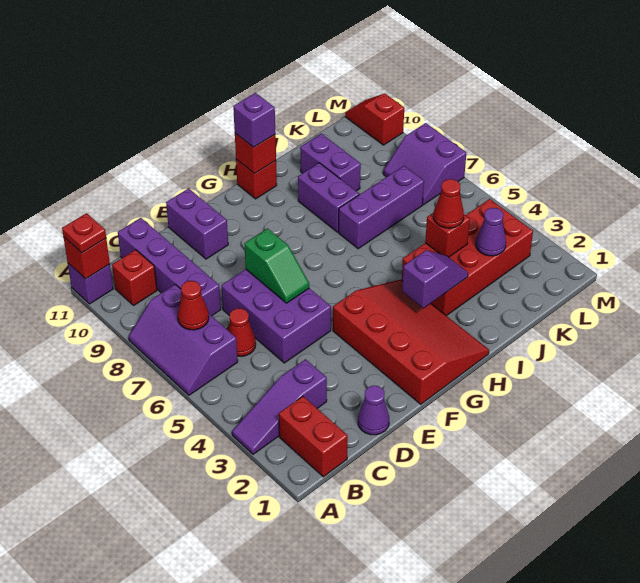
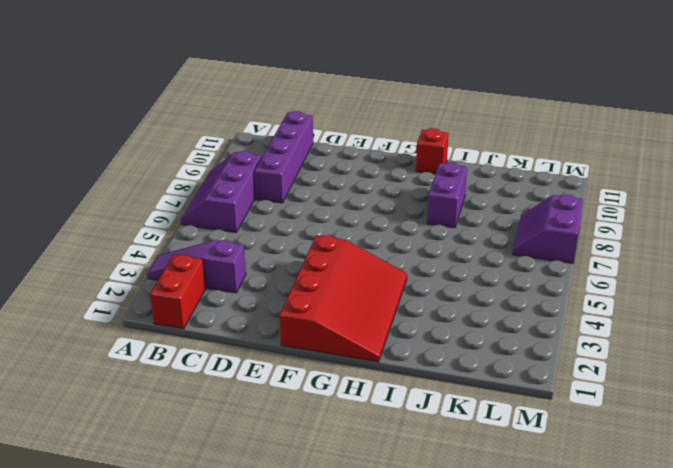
none -> purple 1x1 brick [68,263,113,304]
none -> red 1x1 brick [112,250,157,305]
none -> red 1x1 cone [228,308,256,356]

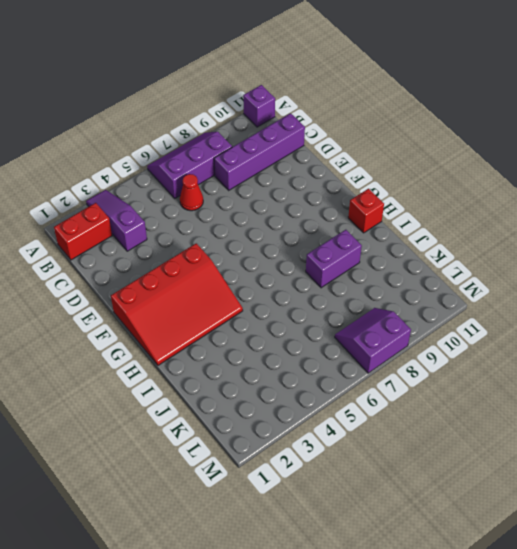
none -> red 1x1 brick [112,250,157,305]
none -> purple 1x1 cone [358,386,389,435]
none -> purple 2x3 brick [221,269,331,363]

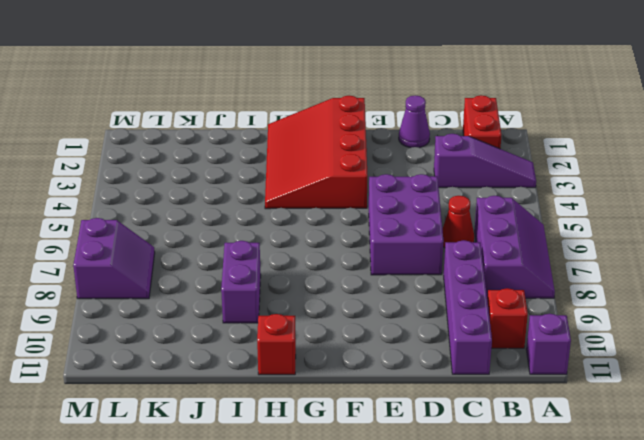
none -> purple 1x2 brick [166,188,228,259]
none -> red 2x4 brick [402,199,533,316]
none -> purple 1x3 brick [339,166,424,249]

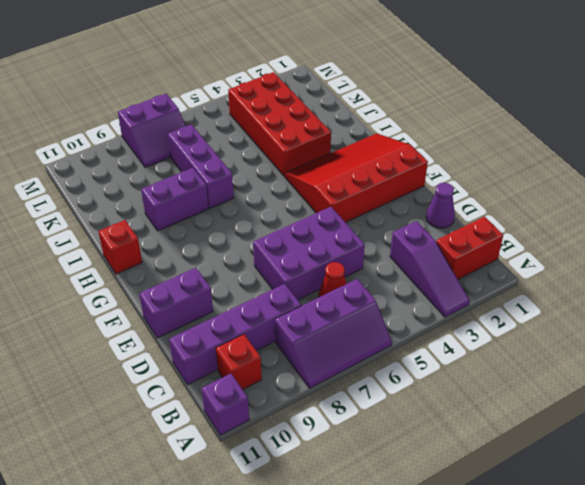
none -> purple 1x2 brick [300,134,361,191]
none -> red 1x2 slope [345,93,404,145]
none -> red 1x1 brick [64,238,110,279]

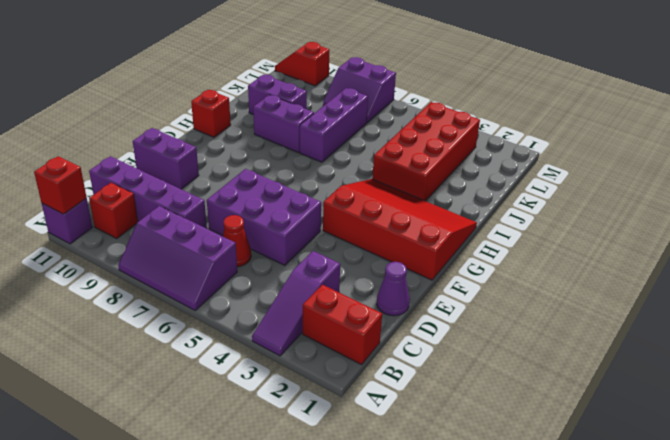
none -> red 1x1 cone [178,281,209,330]
none -> green 1x2 slope [244,229,309,303]
none -> purple 1x2 slope [402,250,468,308]

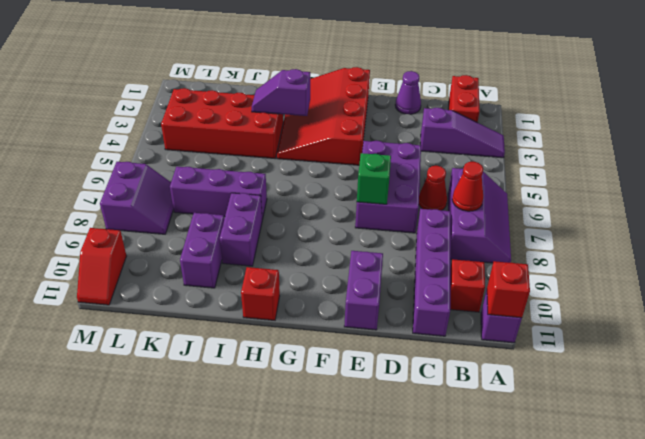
none -> red 1x1 brick [235,133,276,174]
none -> red 1x1 brick [425,212,470,257]
none -> purple 1x1 cone [476,208,506,256]

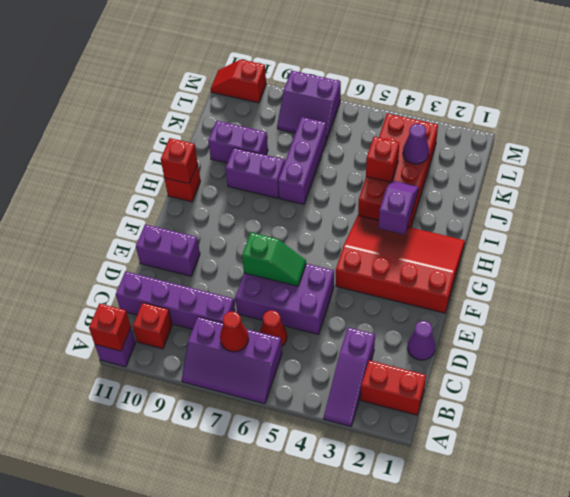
none -> red 1x1 plate [62,213,106,253]
none -> purple 1x1 brick [233,93,275,147]
none -> red 1x1 cone [433,179,464,228]

